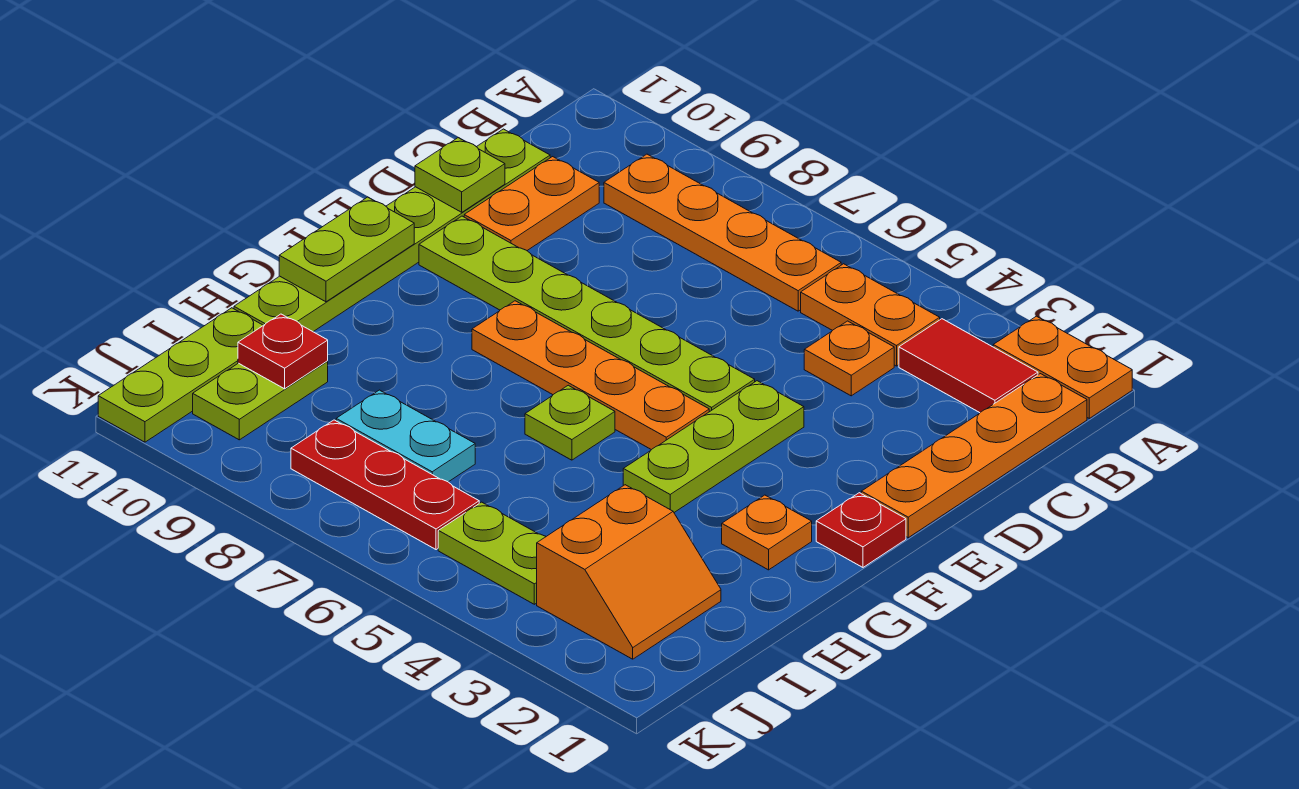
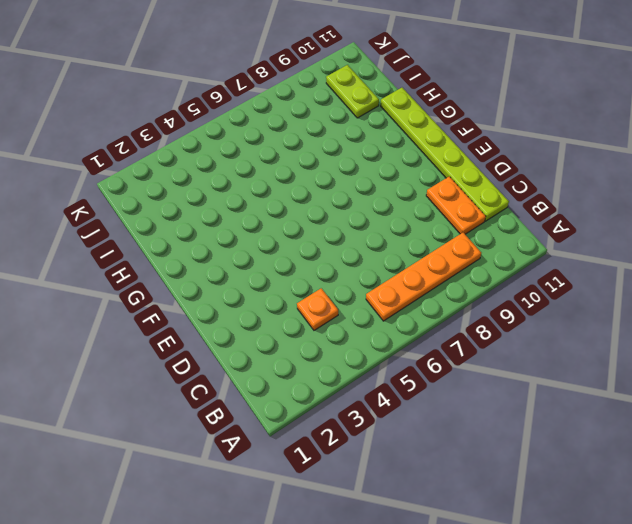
none -> orange 1x2 plate [993,316,1132,418]
none -> orange 1x4 plate [861,374,1087,538]
none -> red 1x2 tile [899,319,1038,413]

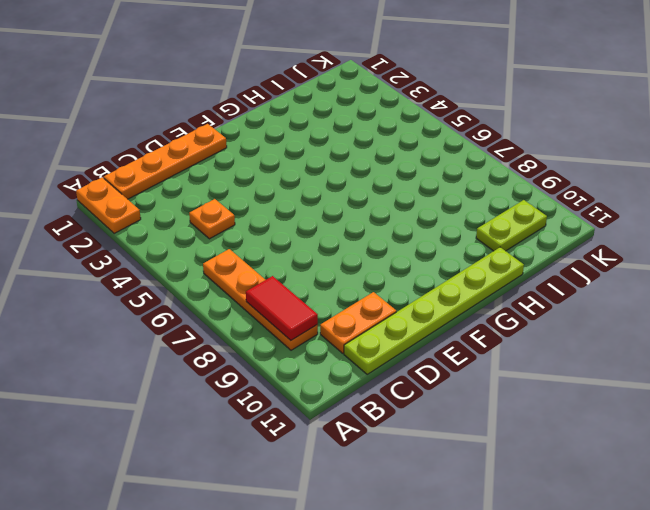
red 1x2 tile [246,276,318,340] -> red 1x2 tile moved to [899,319,1038,413]
none -> orange 1x2 plate [801,264,940,366]
none -> lime 1x3 plate [623,381,804,512]
none -> lime 1x6 plate [419,216,755,412]

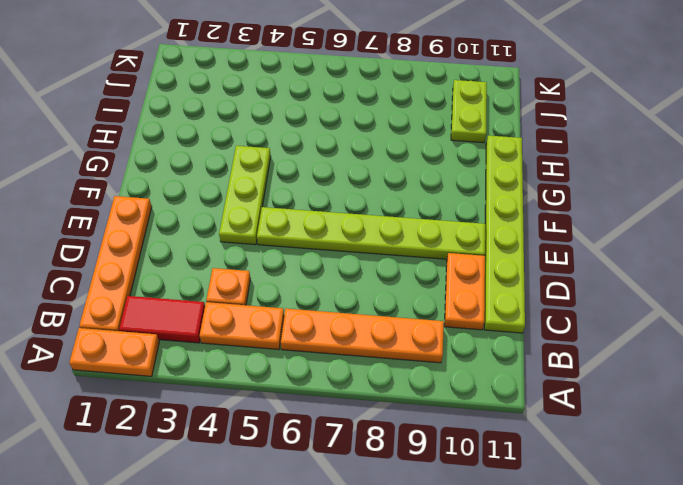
none -> red 1x1 plate [816,493,906,567]
none -> orange 1x4 plate [472,301,709,450]
none -> orange 1x1 plate [722,495,812,570]

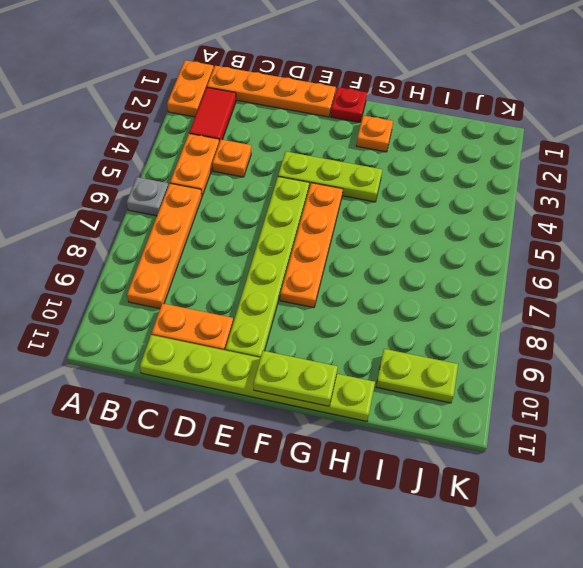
grey 1x1 plate [126,177,168,216] -> none
none -> lime 1x1 plate [525,385,615,460]
none -> orange 2x2 slope [537,485,721,659]
none -> cyan 1x2 plate [336,390,475,482]

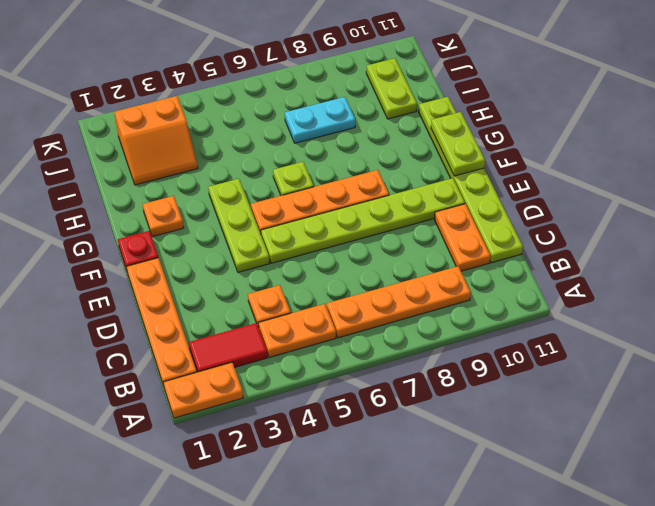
orange 2x2 slope [114,96,198,185] -> orange 2x2 slope turned to [537,485,721,659]
none -> lime 1x3 plate [98,308,263,442]
none -> lime 1x2 plate [438,502,546,604]
none -> red 1x3 plate [291,420,479,550]

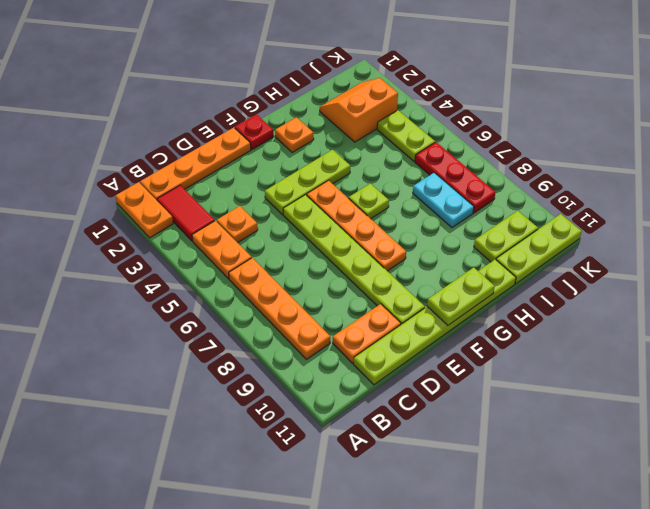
none -> lime 1x1 plate [415,138,505,212]
none -> red 1x1 plate [238,314,328,389]

